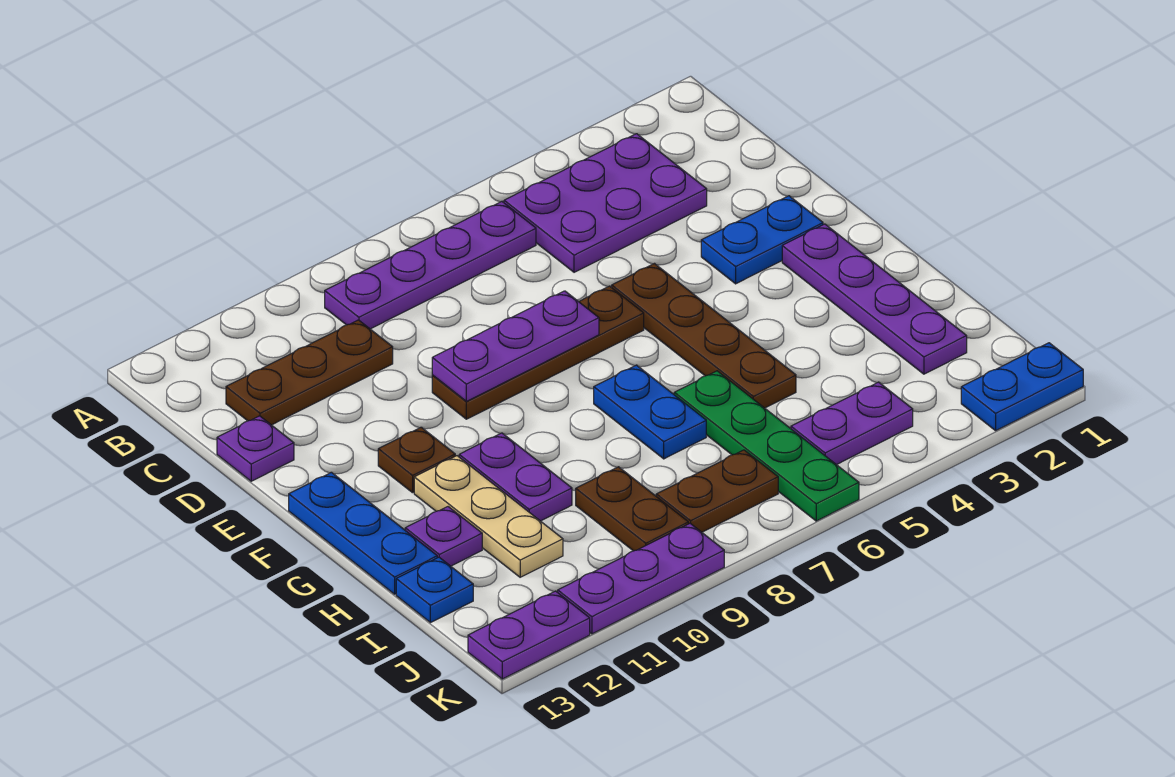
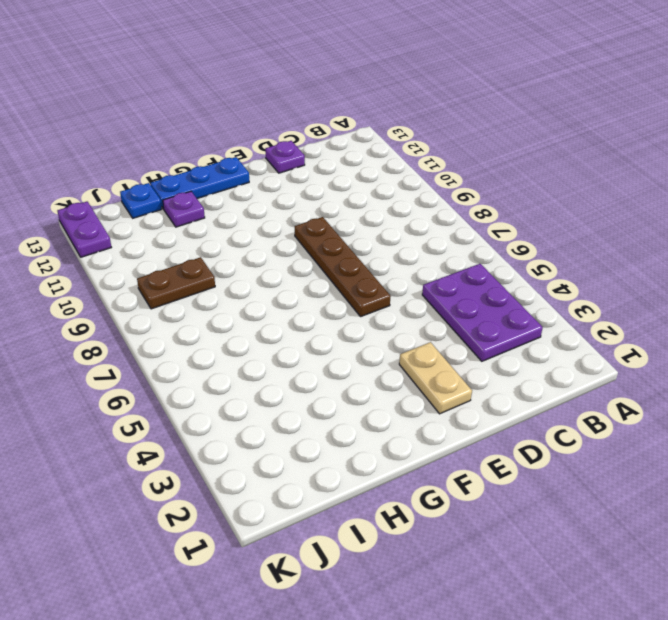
tan 1x2 plate [399,342,472,414] -> blue 1x2 plate [701,196,823,284]
none -> purple 1x4 plate [325,202,536,329]
none -> brown 1x3 plate [226,320,393,425]
none -> brown 1x4 plate [612,264,796,408]

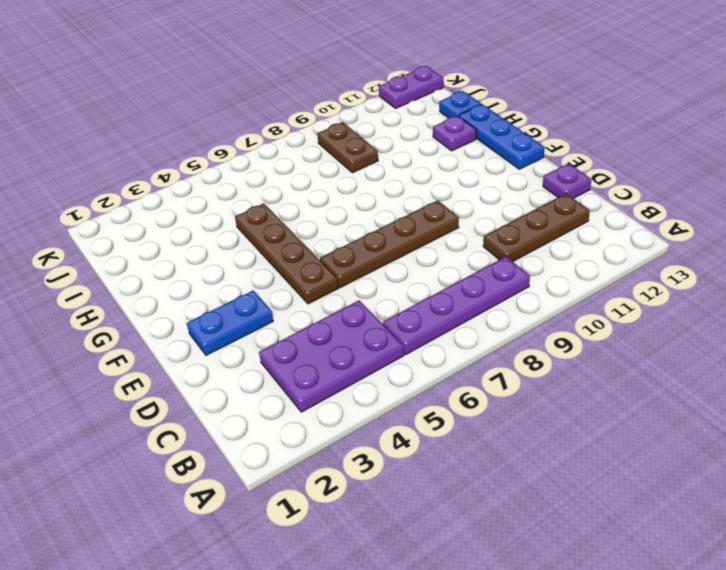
none -> purple 1x4 plate [782,224,967,374]
none -> brown 1x1 plate [378,427,455,493]
none -> blue 1x2 plate [594,365,706,459]

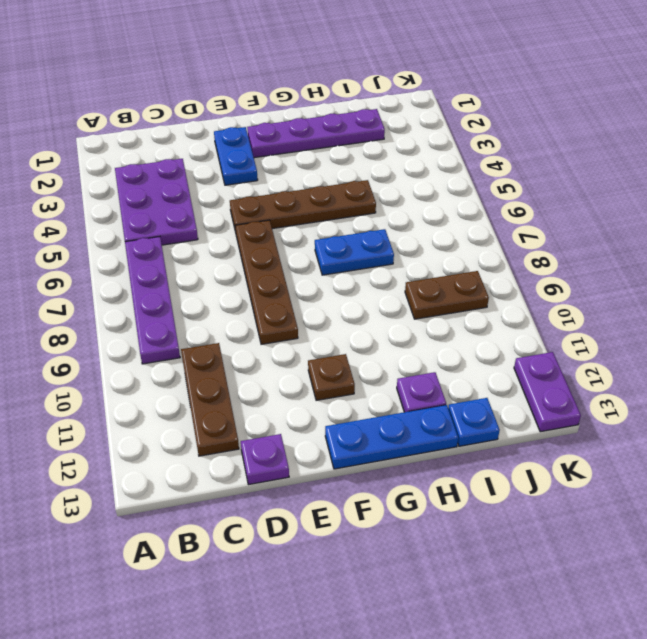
none -> purple 1x2 plate [459,433,572,521]
none -> tan 1x3 plate [414,456,563,577]
none -> green 1x4 plate [674,371,859,521]

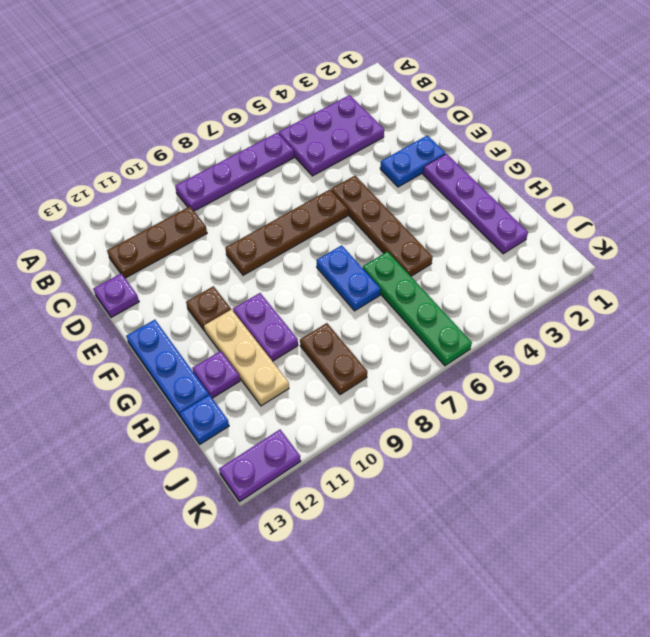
none -> purple 1x2 plate [791,382,913,465]
none -> brown 1x2 plate [656,450,778,532]
none -> blue 1x2 plate [961,343,1083,431]

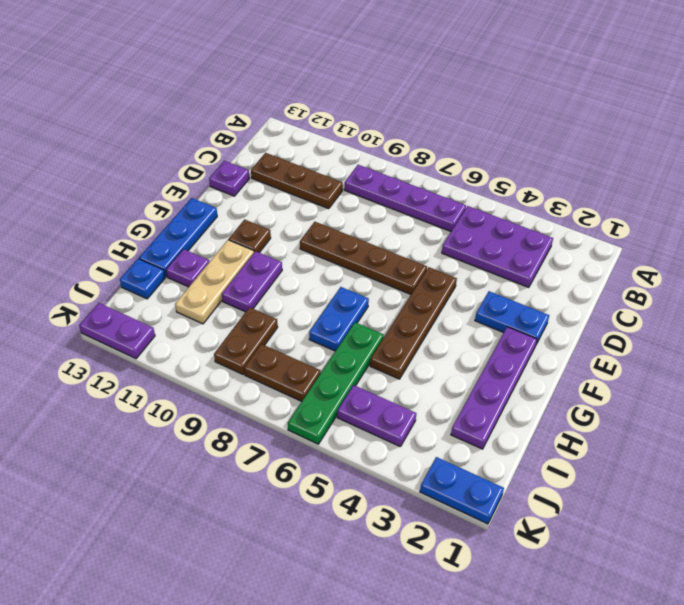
none -> purple 1x3 plate [558,523,724,634]
none -> purple 1x3 plate [432,291,599,401]

